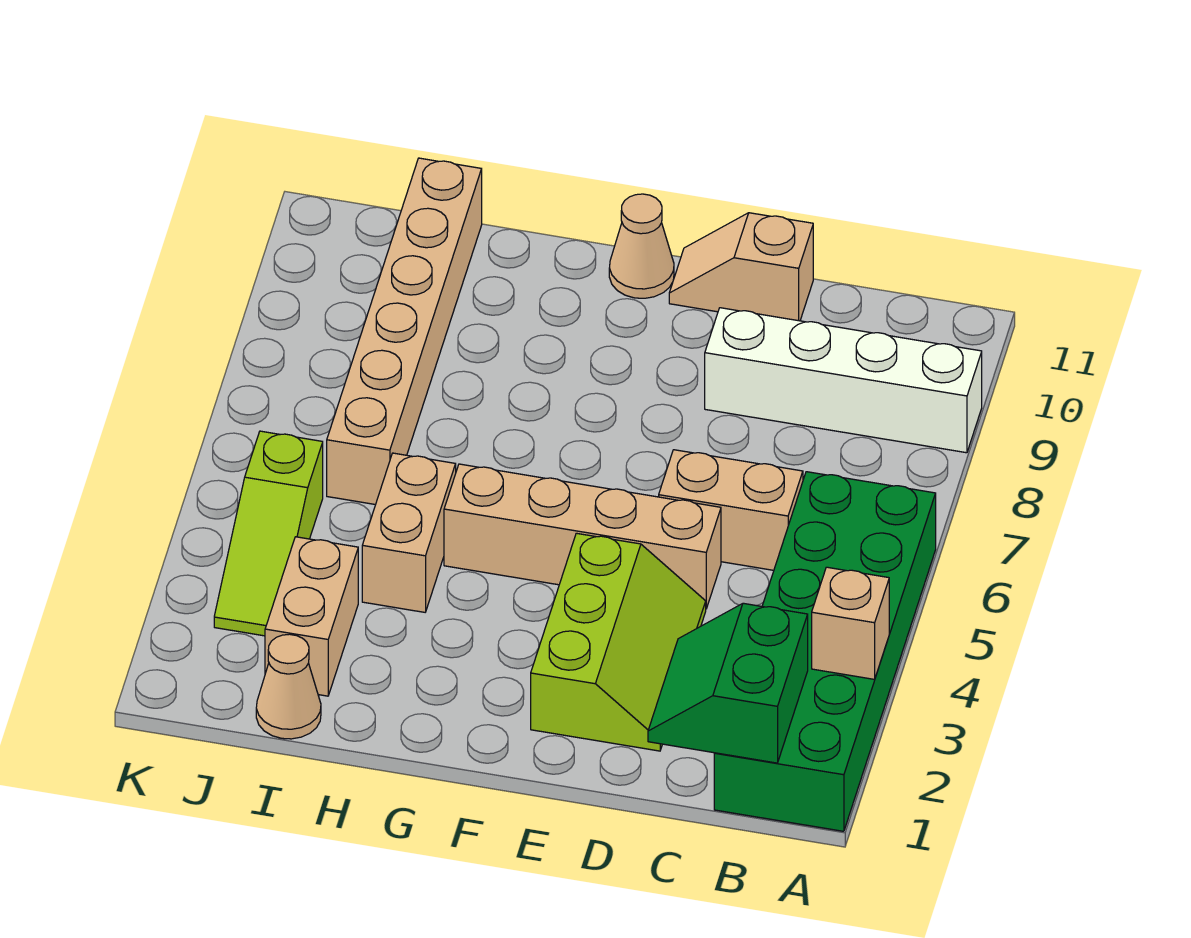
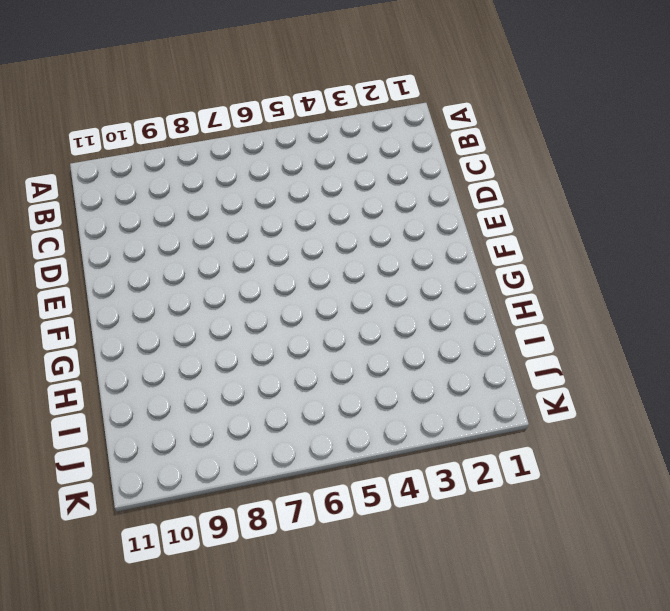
none -> green 2x6 brick [714,472,936,831]
none -> white 1x4 brick [705,308,982,453]
none -> tan 1x2 brick [659,450,803,570]

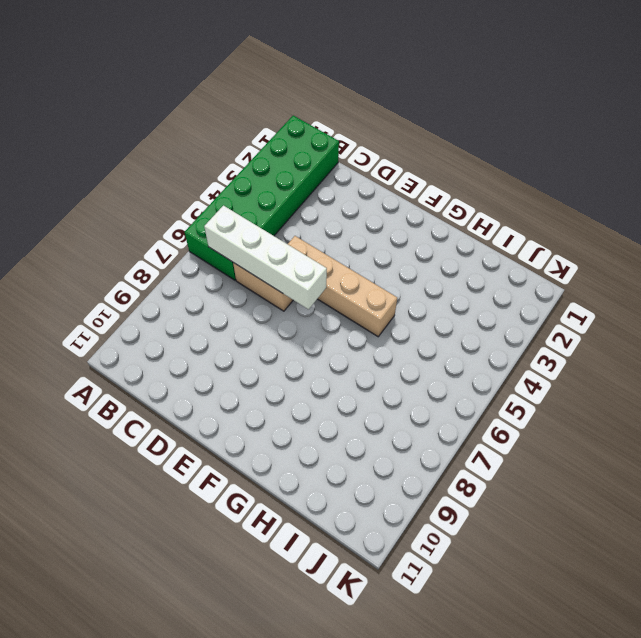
white 1x4 brick [204,206,327,309] -> white 1x4 brick moved to [705,308,982,453]
none -> lime 2x3 slope [531,533,706,751]
none -> tan 1x2 slope [669,213,813,321]
none -> tan 1x1 cone [609,194,674,298]

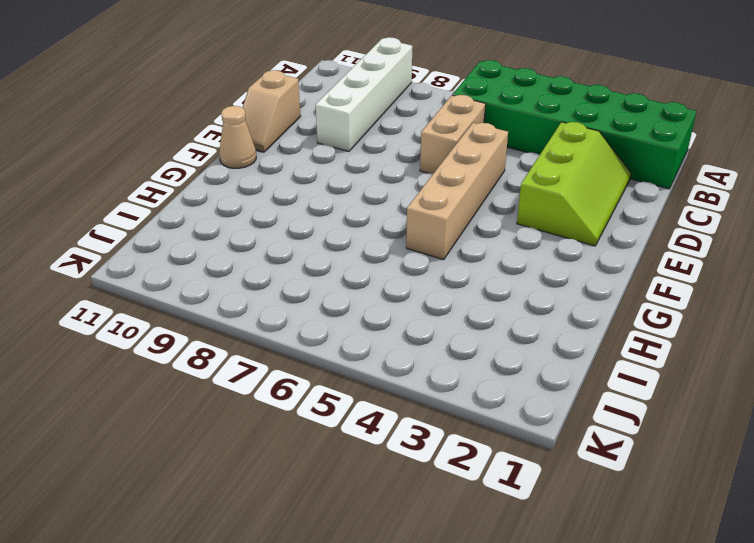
lime 2x3 slope [517,122,631,246] -> lime 2x3 slope turned to [531,533,706,751]
none -> tan 1x2 brick [362,453,456,612]
none -> tan 1x1 cone [256,634,321,739]
none -> tan 1x2 brick [265,537,358,696]

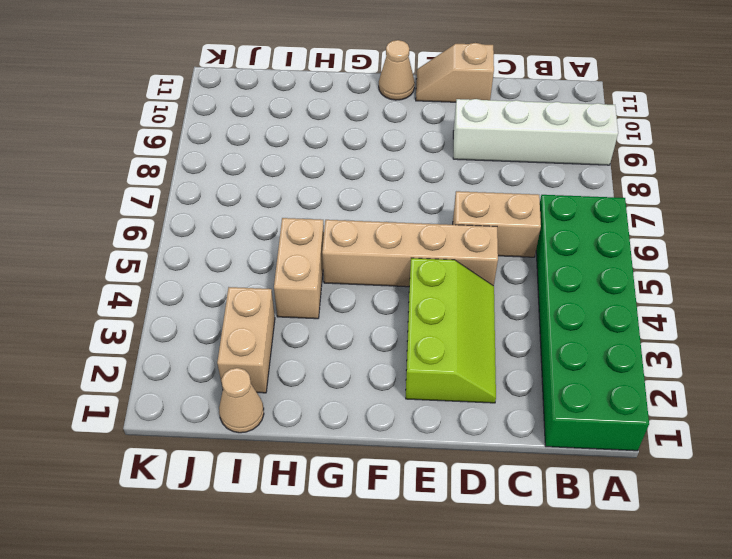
none -> tan 1x6 brick [327,158,482,505]
none -> lime 1x3 slope [214,431,323,636]
none -> tan 1x1 brick [812,567,889,679]

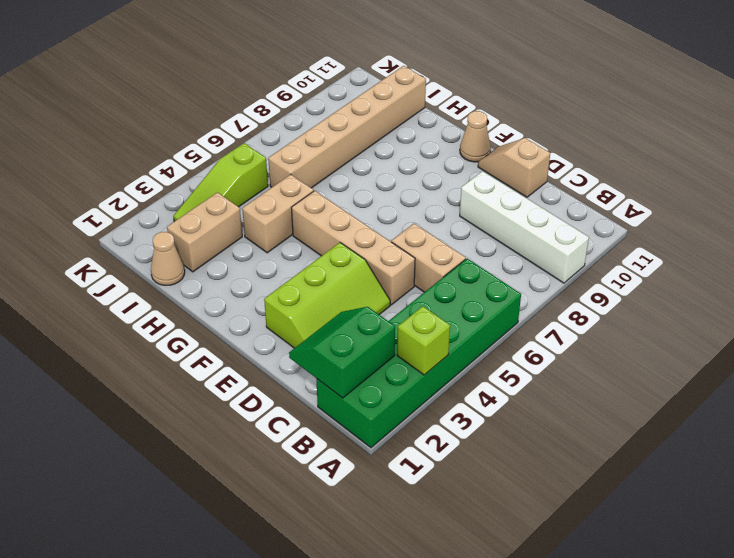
lime 1x1 brick [397,306,450,375] -> tan 1x1 brick [812,567,889,679]

